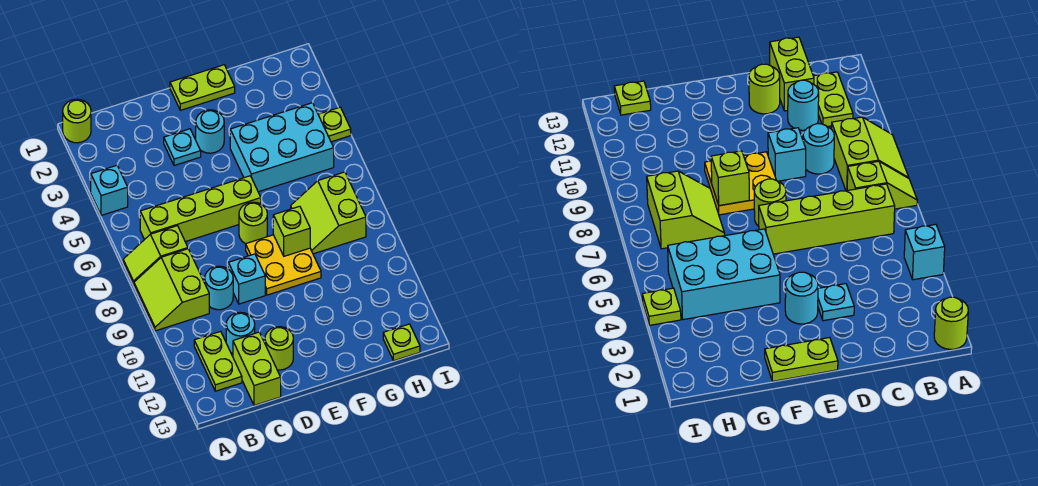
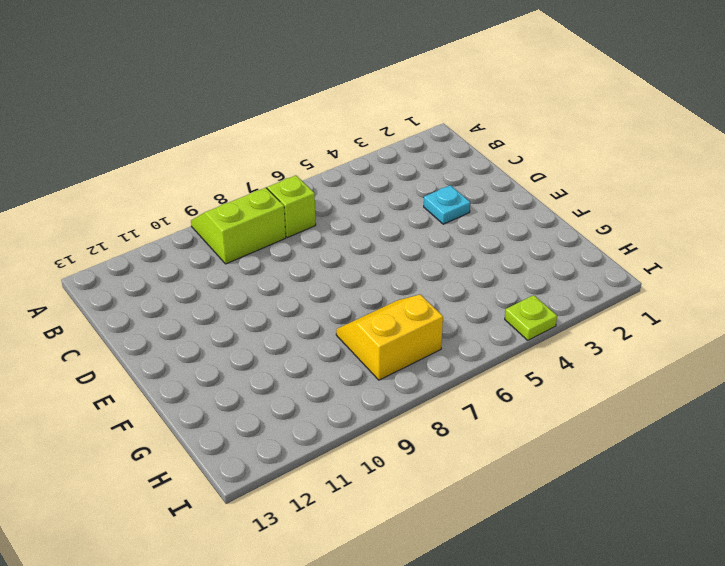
yellow 2x2 slope [336,294,443,380] -> lime 2x2 slope [291,172,366,254]
none -> lime 1x1 round brick [63,99,91,143]
none -> cyan 1x1 brick [91,165,128,215]
none -> lime 1x4 brick [140,176,261,242]

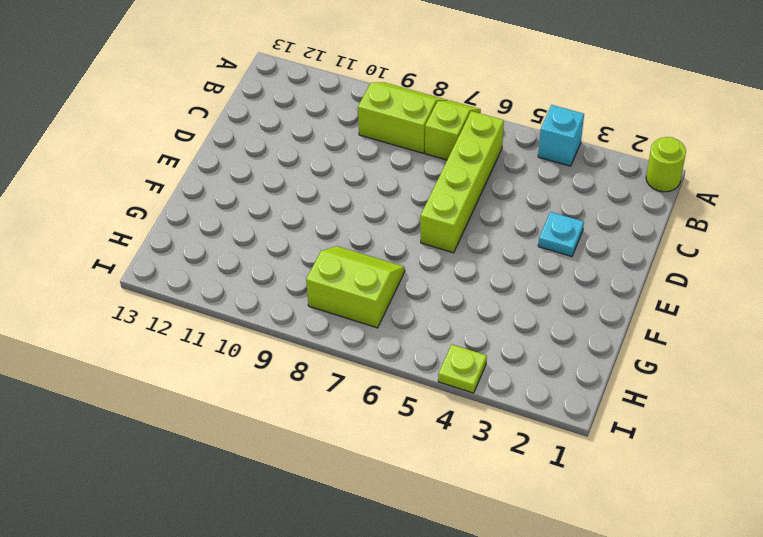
none -> lime 1x2 plate [194,331,242,391]
none -> cyan 1x1 round brick [205,266,233,310]
none -> cyan 1x1 round brick [226,313,255,354]

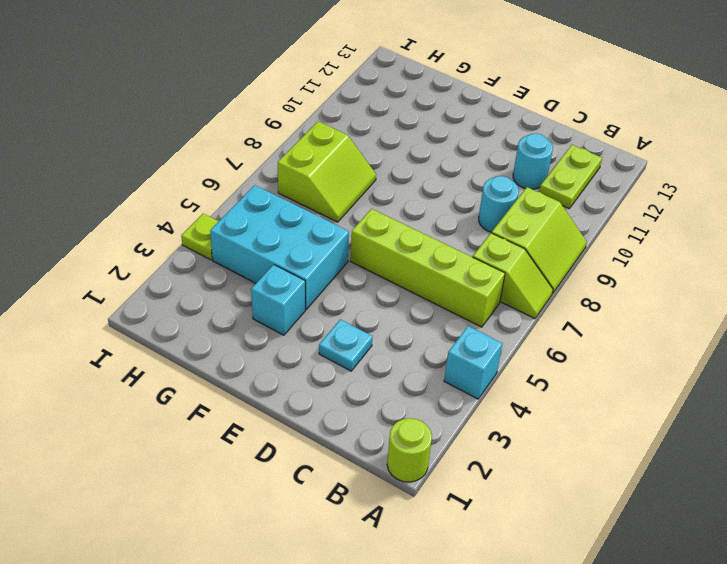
cyan 1x1 brick [251,265,305,335] -> cyan 1x1 brick moved to [228,254,265,304]
none -> lime 1x2 brick [233,332,281,405]
none -> lime 1x1 round brick [265,327,293,370]
none -> lime 1x2 plate [170,65,235,110]

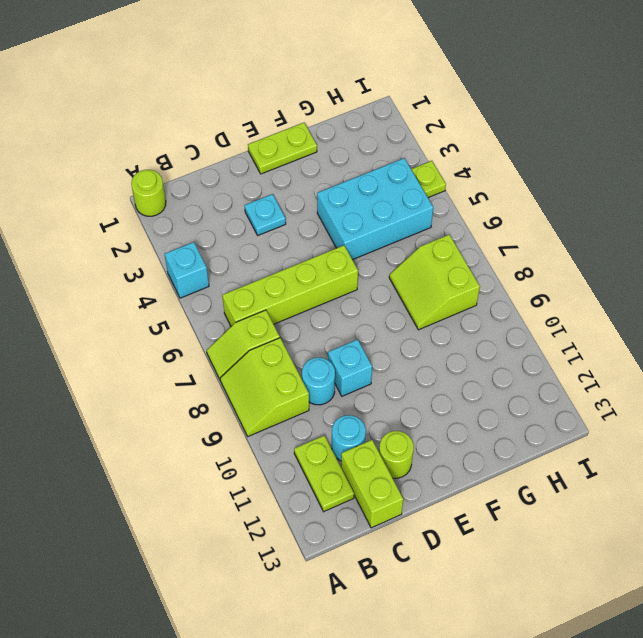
none -> cyan 1x1 round brick [196,110,224,153]
none -> lime 1x1 round brick [239,202,267,244]
none -> yellow 2x2 plate [246,235,321,295]

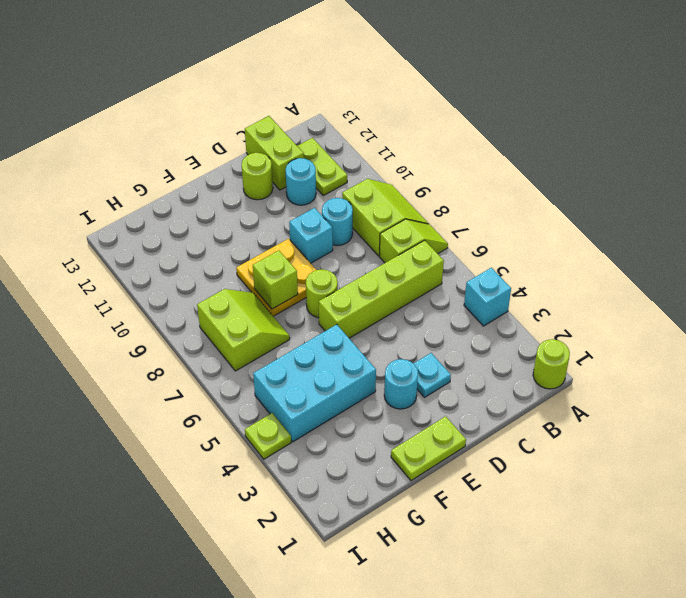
none -> lime 1x1 plate [383,324,420,361]

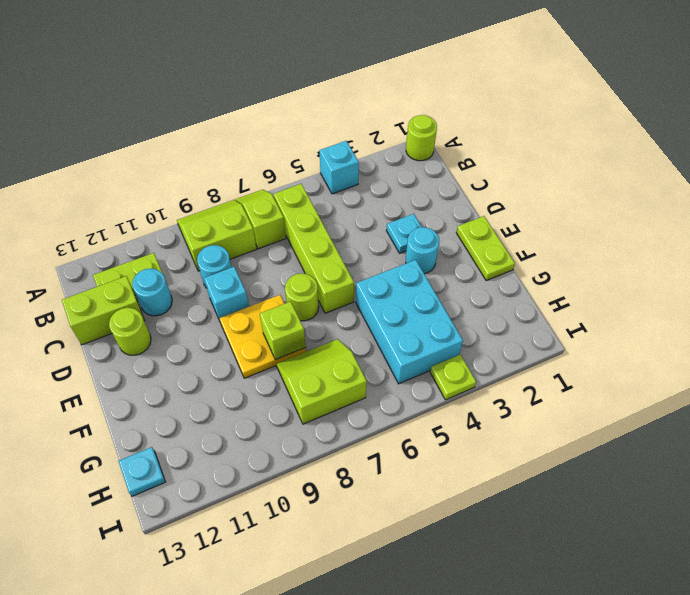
cyan 1x1 plate [119,447,165,496] -> lime 1x1 plate [383,324,420,361]

